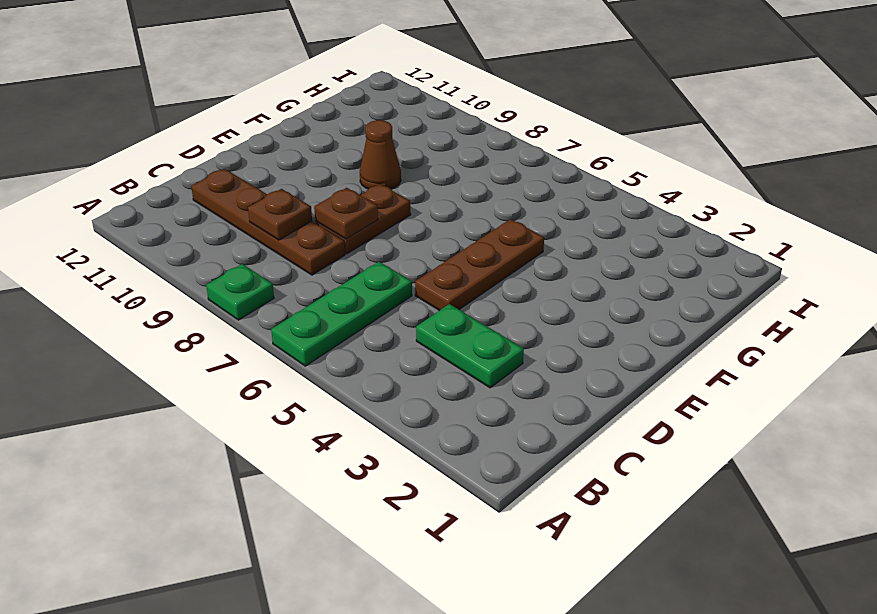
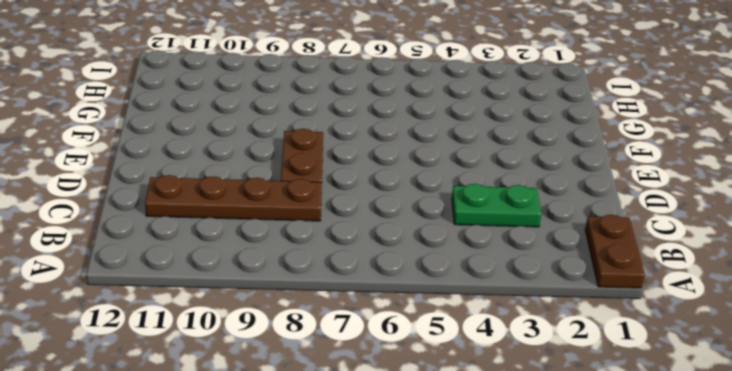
brown 1x2 plate [585,215,645,288] -> none
none -> green 1x3 plate [271,262,412,366]
none -> green 1x1 plate [206,264,274,320]

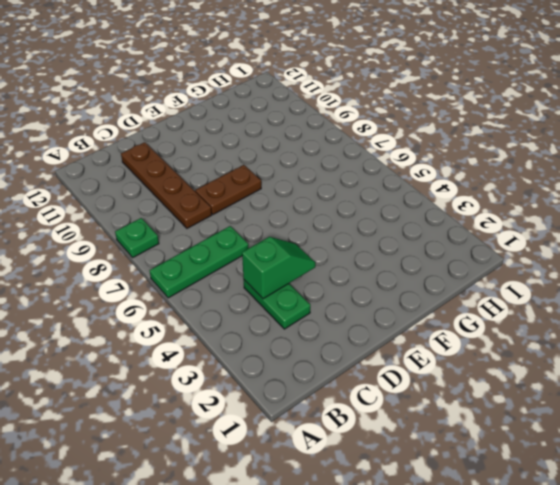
green 1x2 slope [242,237,315,299] -> none
none -> brown 1x3 plate [415,219,544,311]
none -> brown 1x1 cone [360,120,401,189]

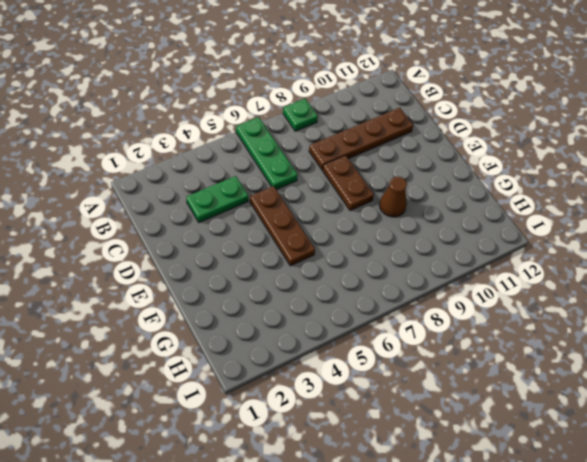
none -> brown 1x1 plate [248,189,312,240]
none -> brown 1x1 plate [314,188,378,239]

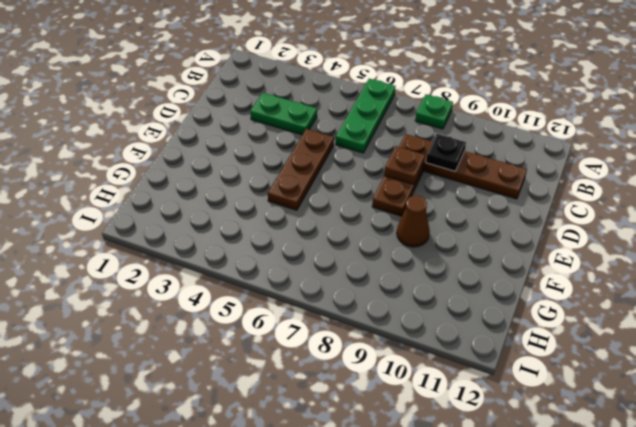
black 1x1 plate [426,134,466,171] -> brown 1x1 plate [248,189,312,240]

